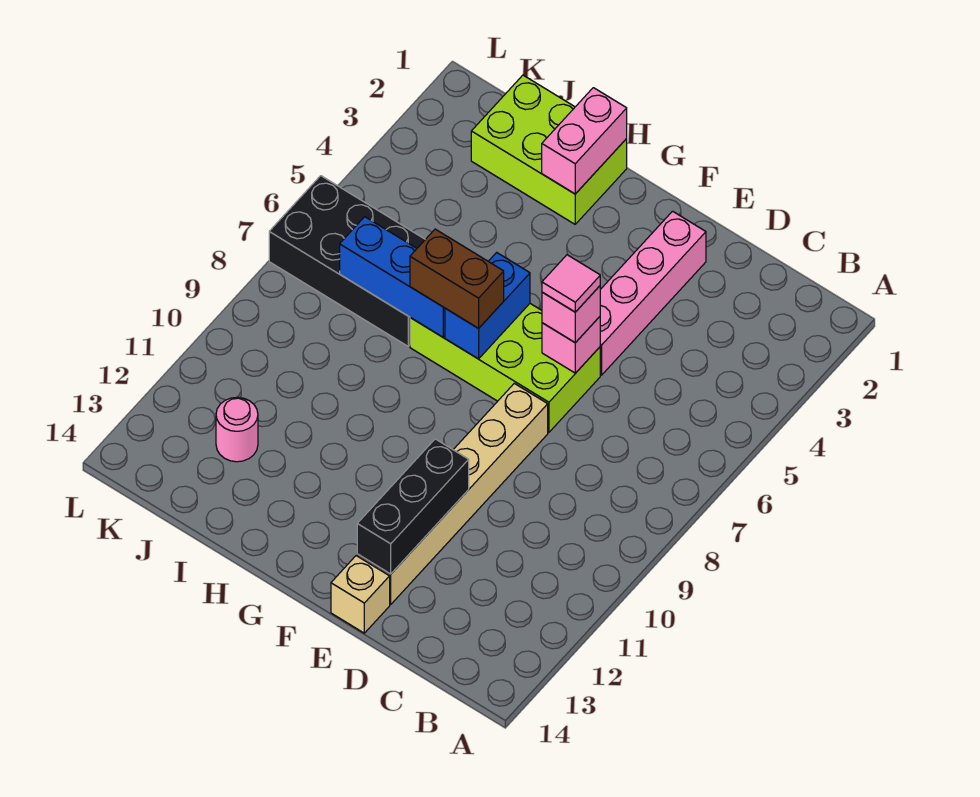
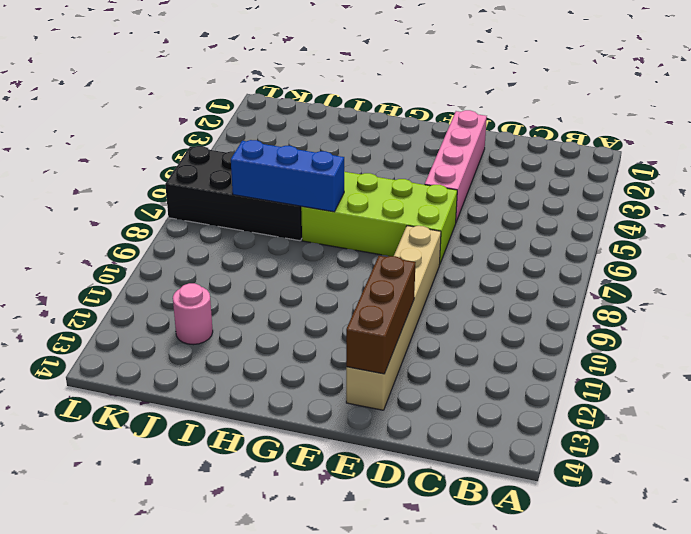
brown 1x3 brick [346,256,416,374] -> black 1x3 brick [357,439,469,574]
none -> tan 1x1 brick [331,556,390,633]
none -> lime 2x3 brick [471,75,627,224]
none -> pink 1x1 brick [542,317,600,373]

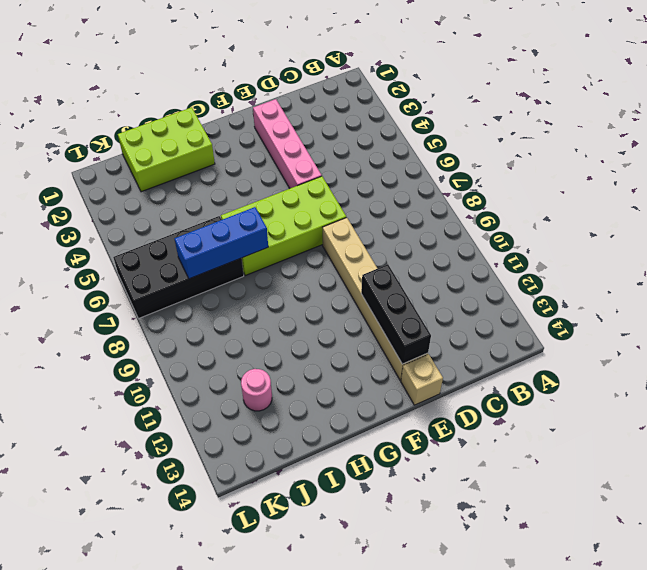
none -> pink 1x1 brick [542,317,600,373]
none -> blue 1x2 brick [445,252,530,359]
none -> pink 1x2 brick [542,88,627,194]

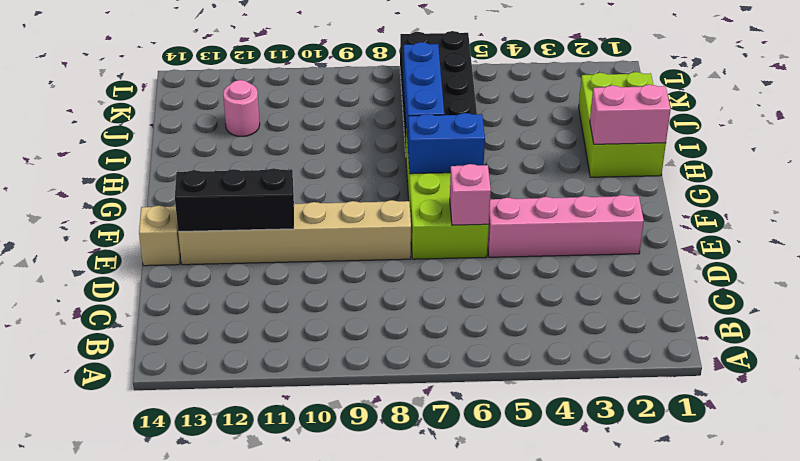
none -> pink 1x1 brick [542,286,600,343]
none -> brown 1x2 brick [410,229,504,328]
none -> pink 1x1 tile [542,255,600,312]

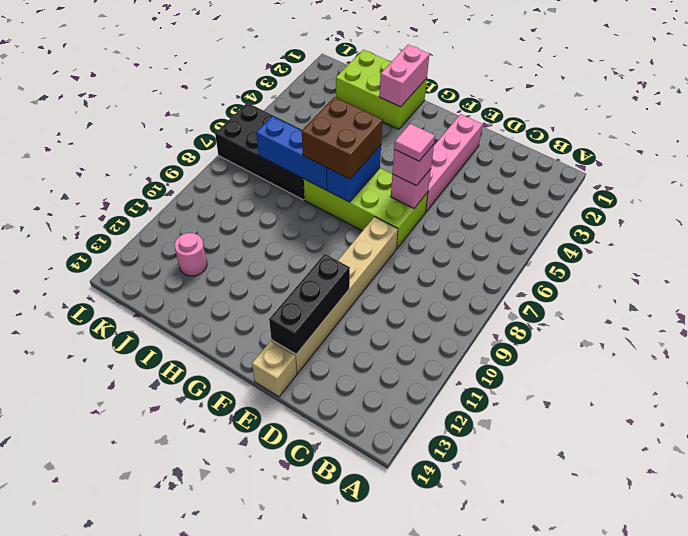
brown 2x2 brick [302,97,383,179] -> brown 1x2 brick [410,229,504,328]

